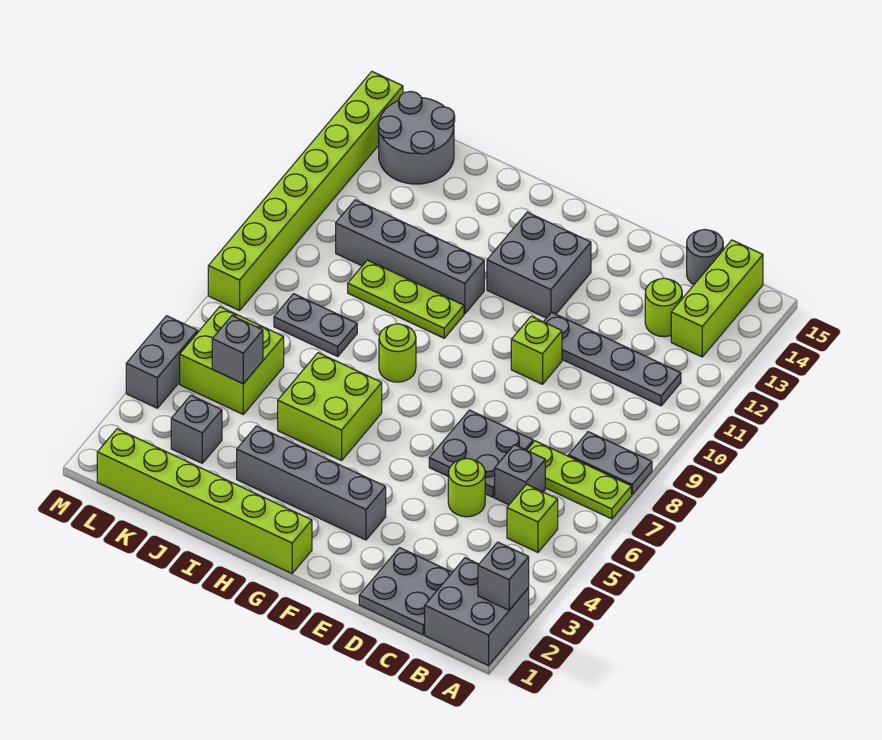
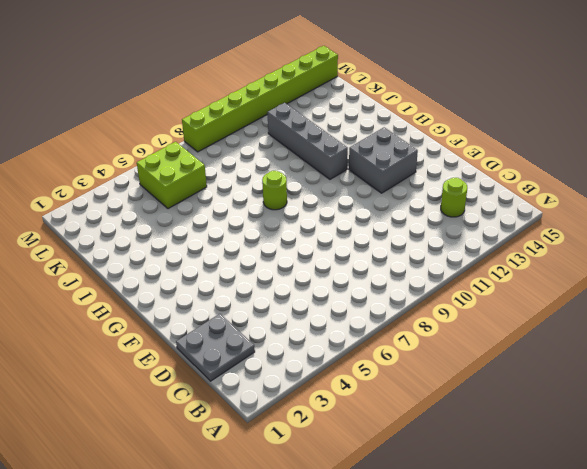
none -> grey 2x2 brick [425,558,529,665]
none -> lime 1x3 plate [527,441,631,519]
none -> grey 1x2 plate [569,432,652,494]

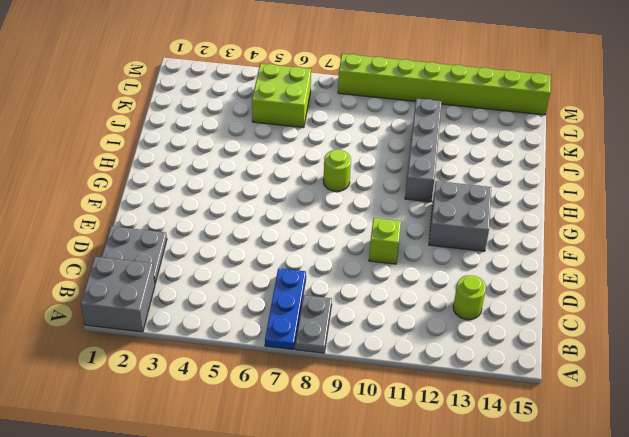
blue 1x3 plate [265,268,306,350] -> lime 1x3 plate [527,441,631,519]
none -> lime 1x1 brick [507,484,558,552]
none -> grey 1x4 plate [544,312,681,406]
none -> lime 1x3 brick [671,240,763,357]

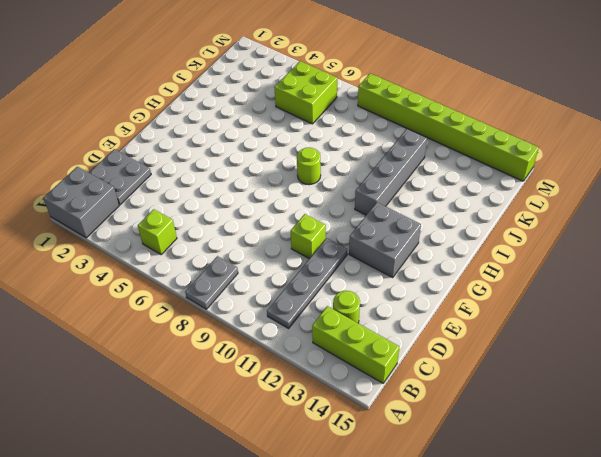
none -> lime 1x3 plate [527,441,631,519]
none -> grey 1x1 brick [495,445,545,505]
none -> grey 1x1 round brick [687,229,723,285]

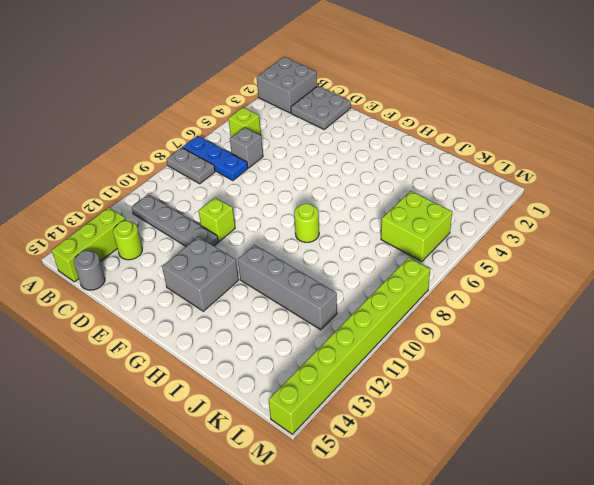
blue 1x3 plate [183,136,248,181] -> lime 1x3 plate [527,441,631,519]
none -> lime 1x1 round brick [448,458,485,517]
none -> grey 2x2 plate [429,410,533,497]
none -> grey 1x4 brick [237,426,386,540]

